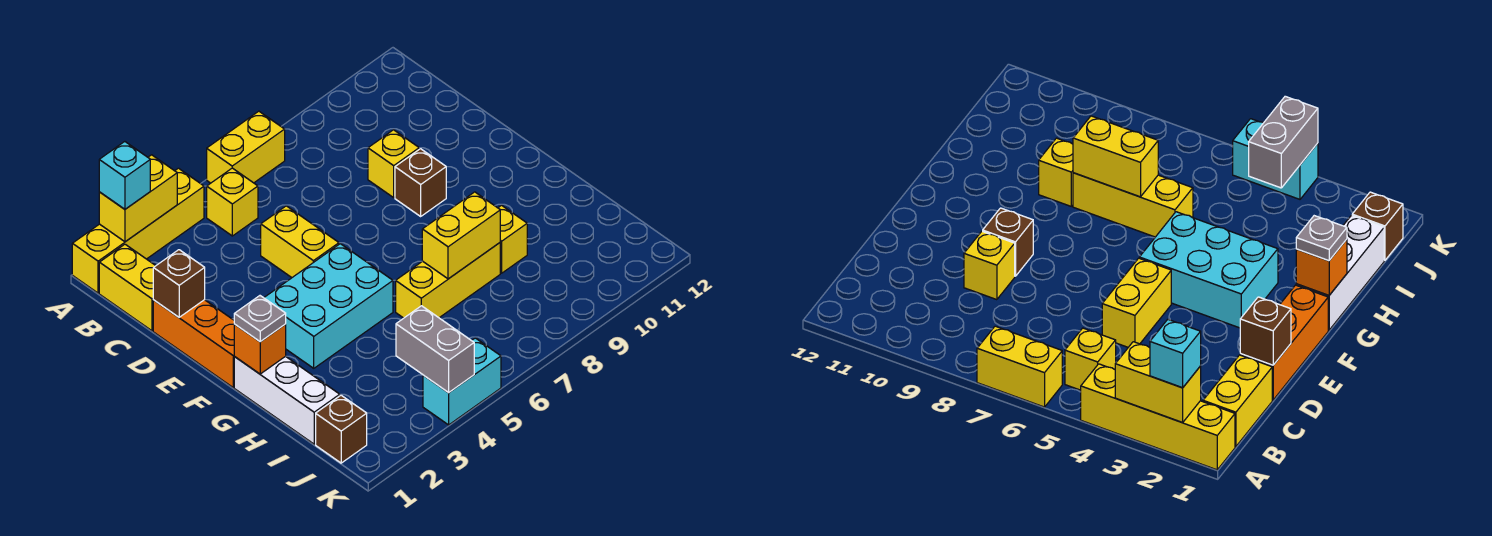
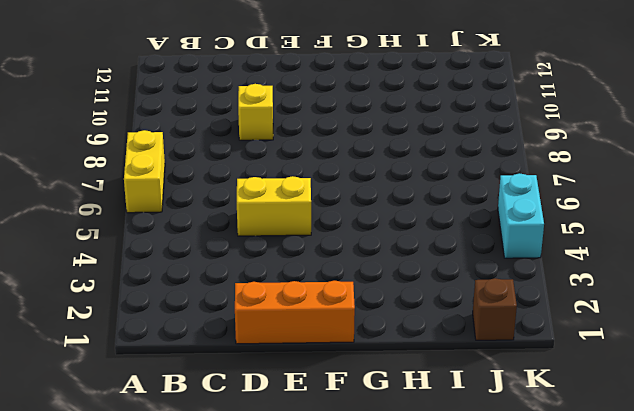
none -> yellow 1x4 brick [72,168,204,293]
none -> yellow 1x2 brick [99,244,156,331]
none -> yellow 1x1 brick [207,168,258,236]

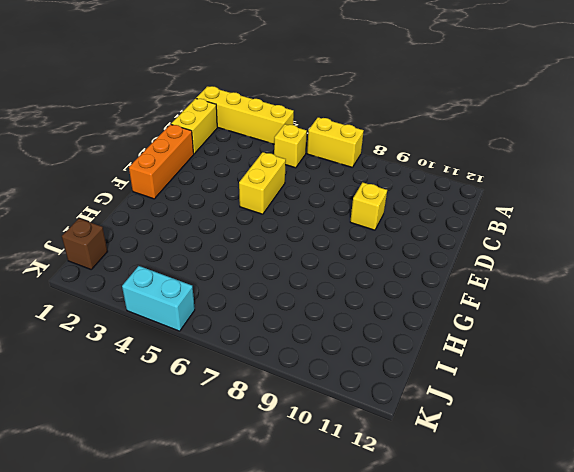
none -> brown 1x1 brick [395,149,446,216]
none -> cyan 2x3 brick [264,244,393,368]
none -> white 1x3 brick [234,356,340,444]

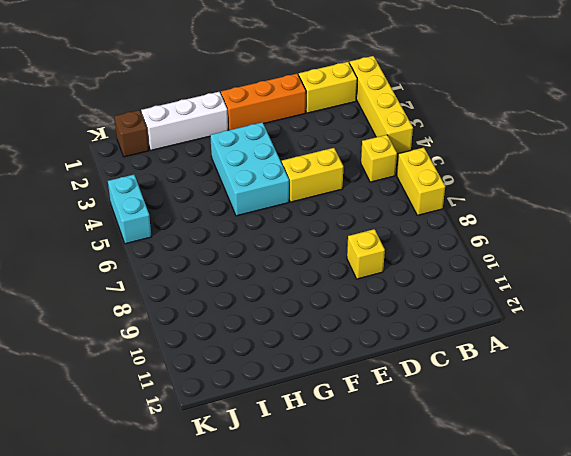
none -> brown 1x1 brick [395,149,446,216]
none -> yellow 1x3 brick [396,243,500,318]
none -> yellow 1x1 brick [498,205,527,273]

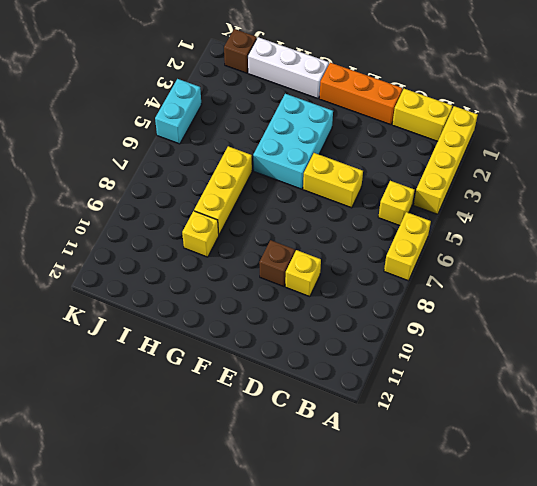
none -> yellow 1x2 brick [99,155,177,242]
none -> brown 1x1 brick [153,250,205,317]
none -> orange 1x1 brick [234,324,286,374]

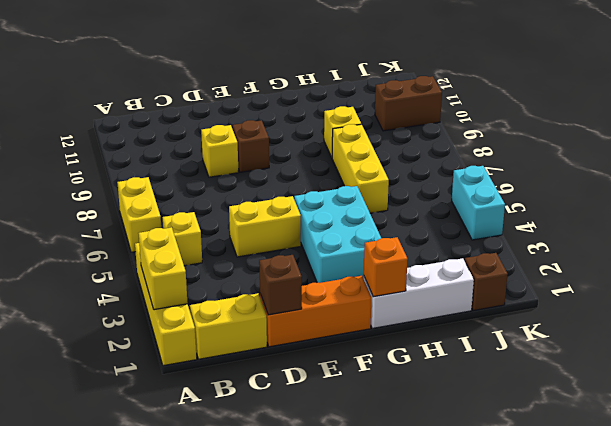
brown 1x2 brick [375,76,442,131] -> none
none -> yellow 1x2 brick [422,192,500,279]
none -> grey 1x2 brick [396,306,474,393]
none -> cyan 1x1 brick [99,142,150,209]

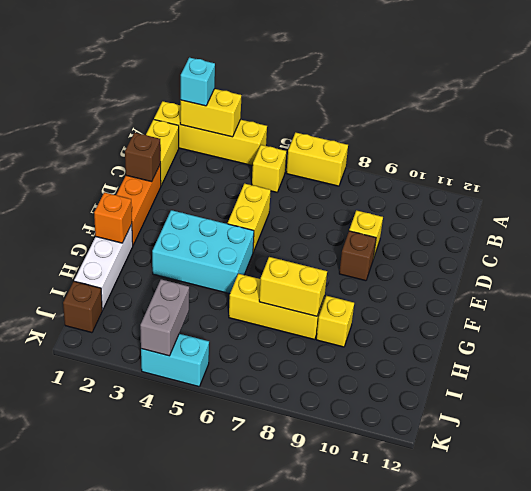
none -> grey 1x1 plate [234,296,286,342]

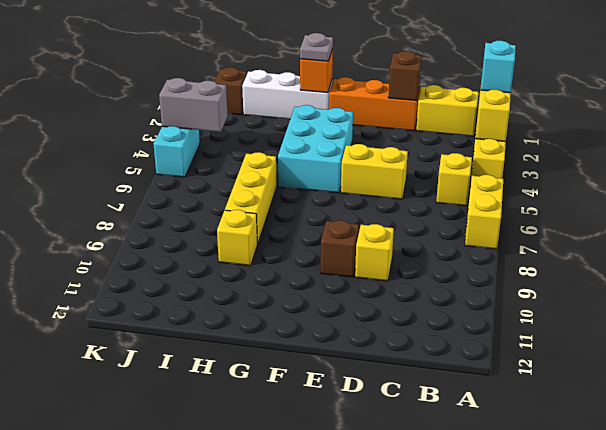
none -> yellow 1x2 brick [422,192,500,279]

